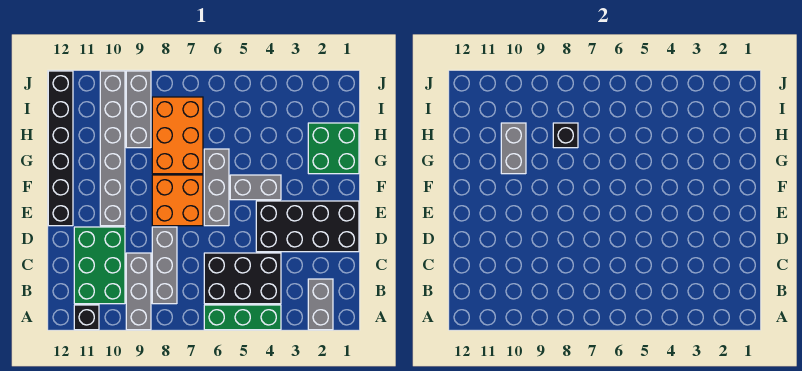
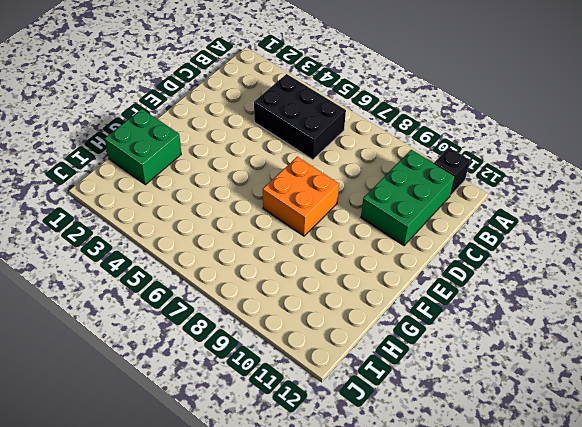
none -> grey 1x2 brick [308,279,333,330]
none -> green 1x3 brick [204,305,281,330]
none -> grey 1x3 brick [126,253,151,330]

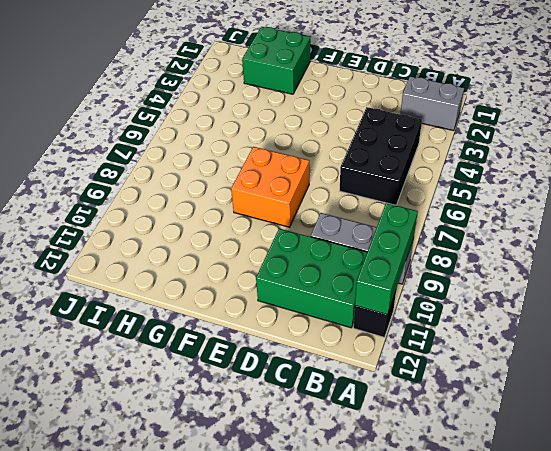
green 1x3 brick [355,203,418,315] -> green 1x3 brick moved to [204,305,281,330]
none -> grey 1x3 brick [152,227,177,304]
none -> black 2x4 brick [256,201,359,252]
none -> grey 1x3 brick [204,149,229,226]

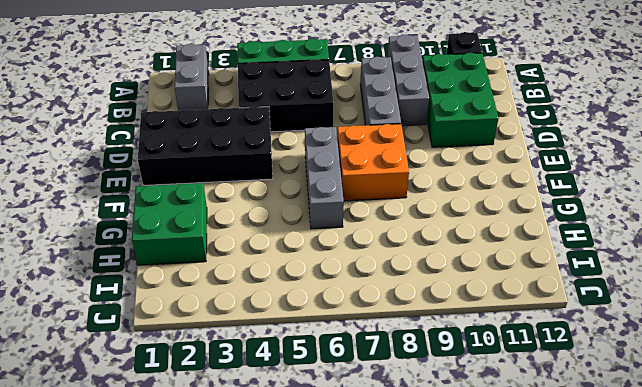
none -> grey 1x6 brick [100,71,125,226]
none -> black 1x6 brick [48,71,73,226]
none -> grey 1x2 brick [230,175,281,200]

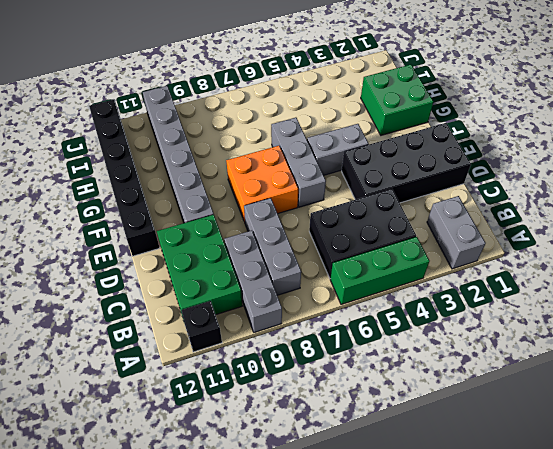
none -> orange 2x3 brick [152,97,203,174]
none -> grey 1x3 brick [126,71,151,148]
none -> grey 1x2 brick [501,123,526,174]

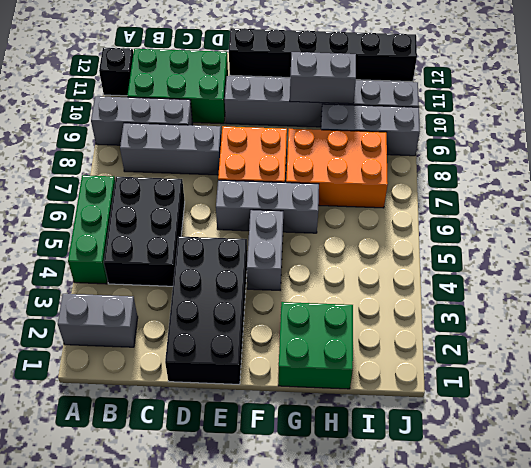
none -> black 1x1 brick [553,123,578,148]

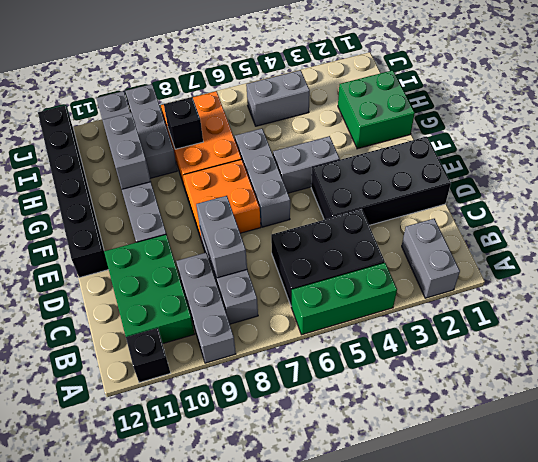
grey 1x2 brick [196,196,247,278] -> none
grey 1x2 brick [246,70,310,126] -> none

